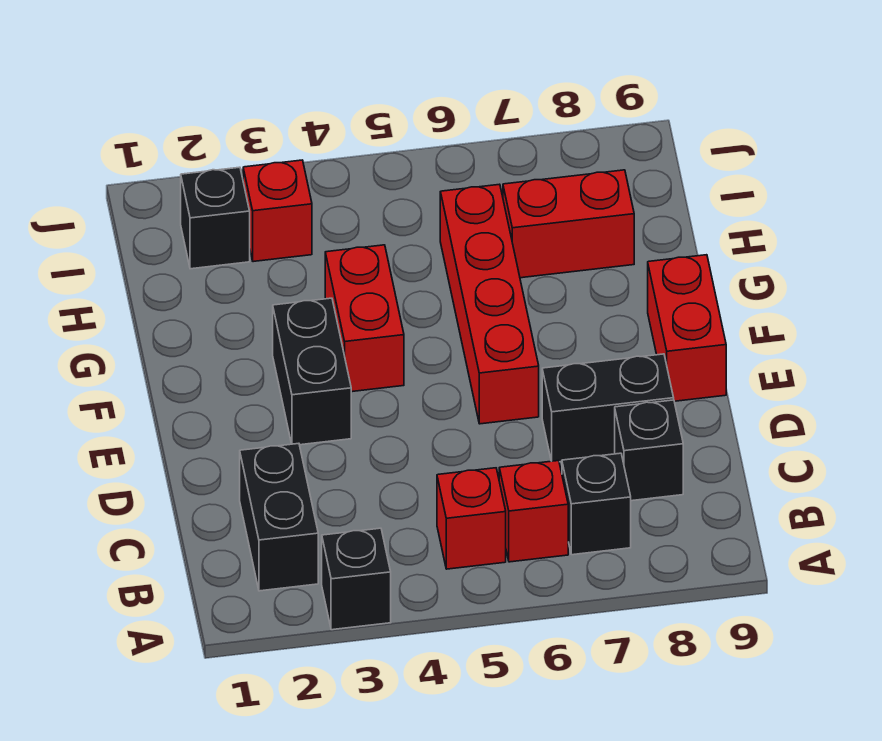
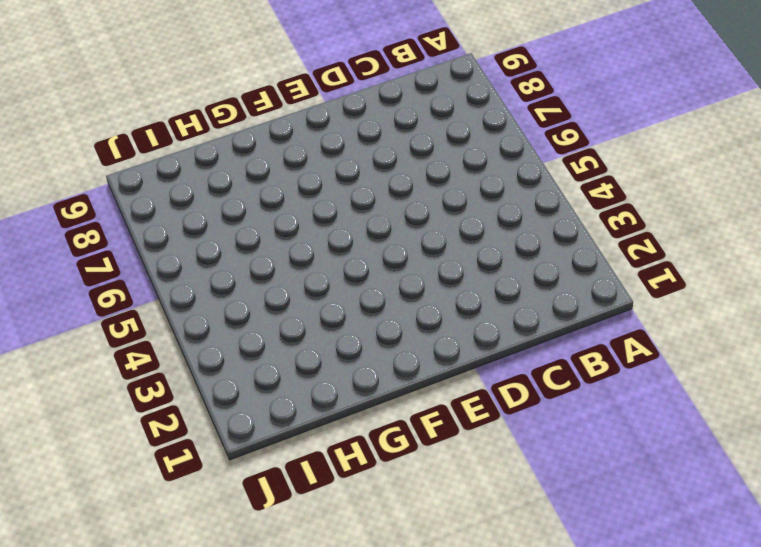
none -> black 1x1 brick [322,528,391,630]
none -> black 1x2 brick [240,443,318,591]
none -> red 1x1 brick [437,468,506,569]

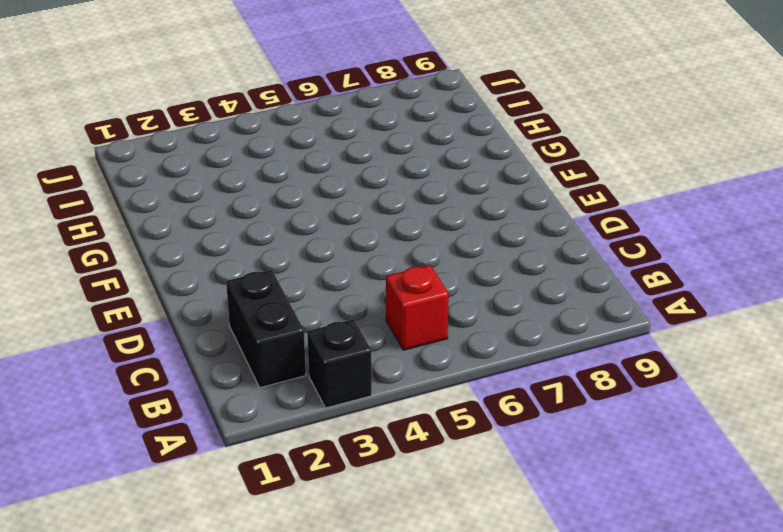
none -> red 1x1 brick [499,461,568,562]
none -> black 1x1 brick [562,453,631,555]
none -> black 1x1 brick [615,400,683,501]

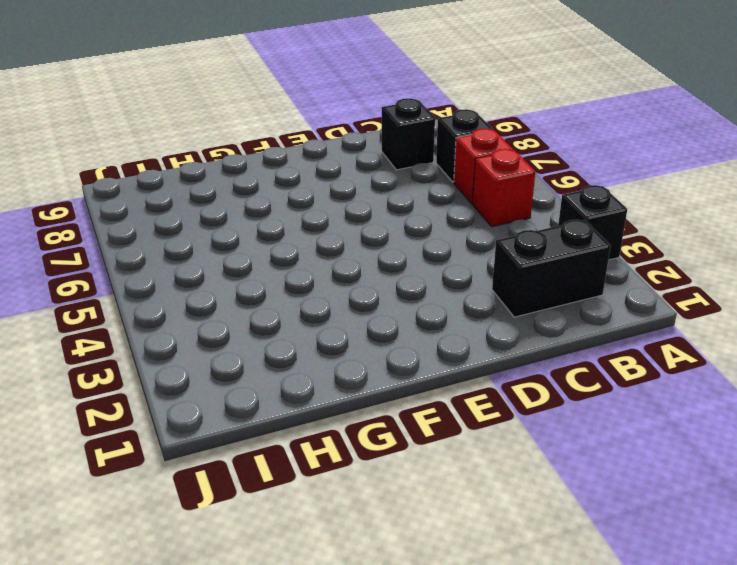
none -> black 1x2 brick [542,354,674,462]
none -> black 1x2 brick [273,298,351,445]
none -> red 1x4 brick [440,184,539,424]

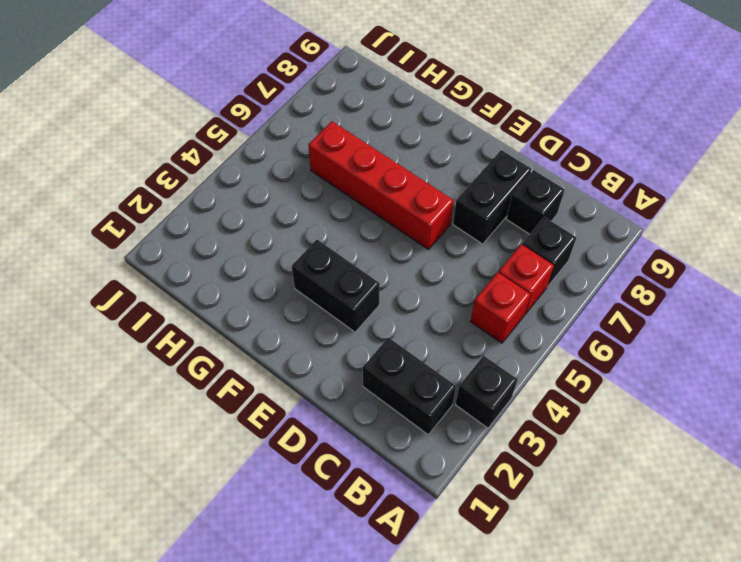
none -> red 1x2 brick [648,255,726,401]
none -> red 1x2 brick [325,245,404,392]
none -> red 1x2 brick [503,170,634,278]

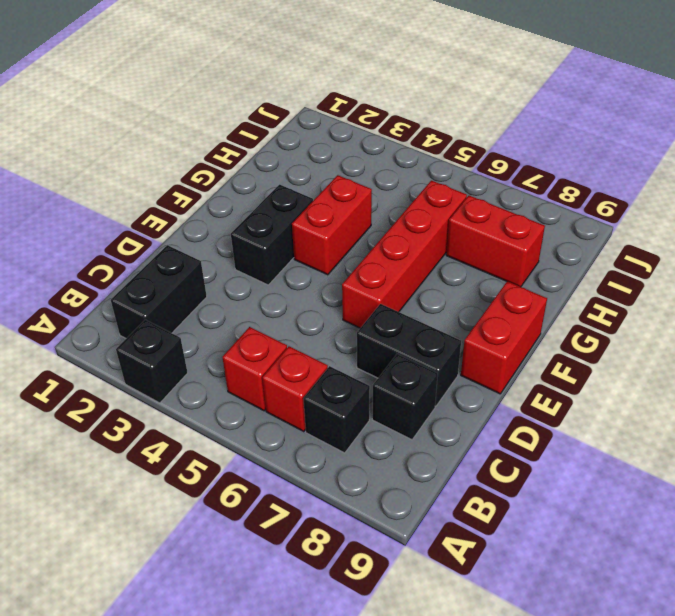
none -> black 1x1 brick [181,167,250,269]
none -> red 1x1 brick [243,160,312,262]

